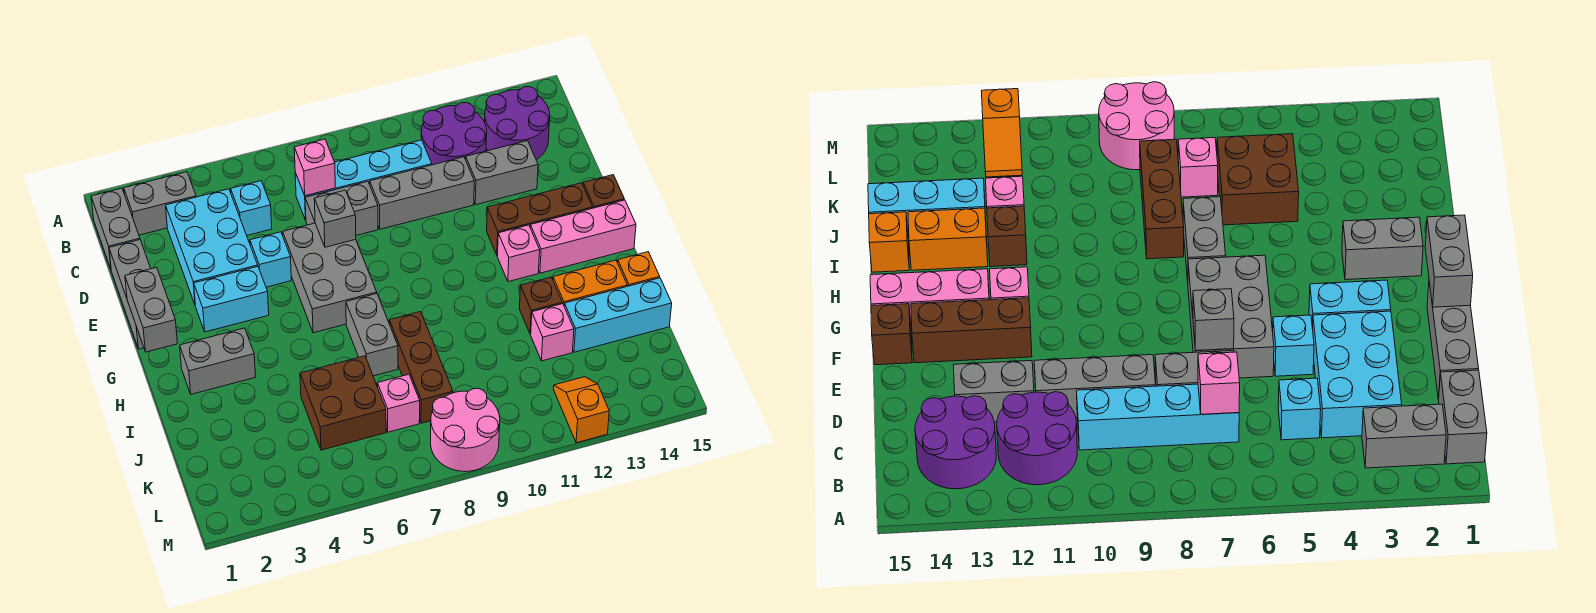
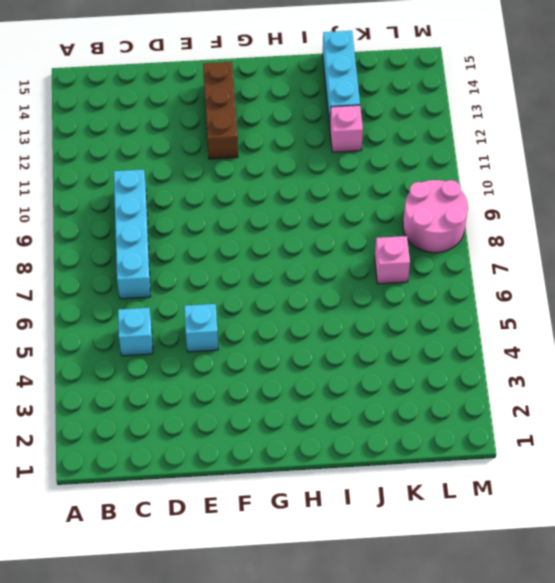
none -> grey 1x2 brick [91,188,140,269]
none -> grey 1x2 brick [124,172,196,235]
none -> purple 2x2 round brick [421,103,487,165]
none -> purple 2x2 round brick [485,87,550,160]

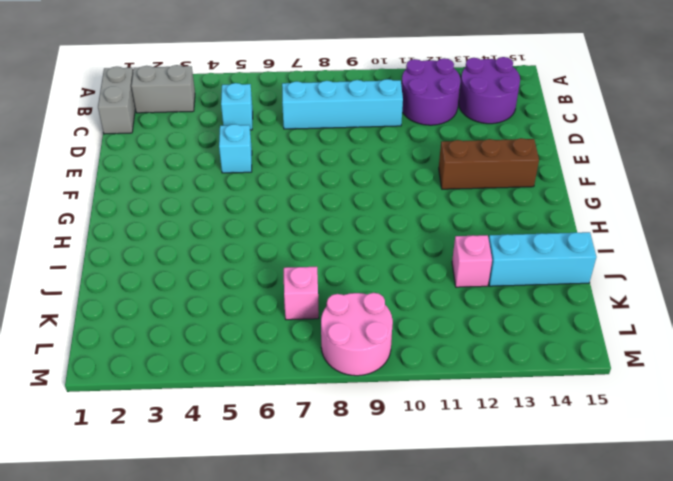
none -> cyan 2x3 brick [166,189,258,304]
none -> grey 1x3 brick [109,240,151,349]
none -> grey 1x2 brick [305,181,378,235]
none -> grey 1x3 brick [370,157,474,229]

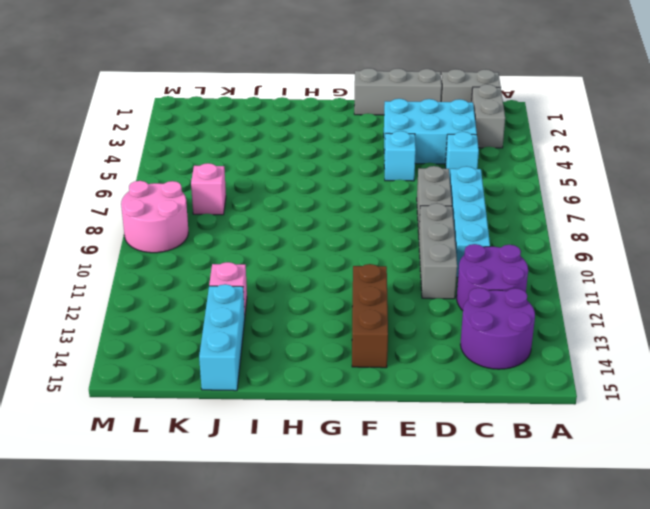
none -> grey 1x2 brick [466,141,538,205]
none -> grey 2x3 brick [283,223,377,333]
none -> cyan 1x2 brick [194,266,269,332]
none -> brown 1x1 brick [583,175,624,208]

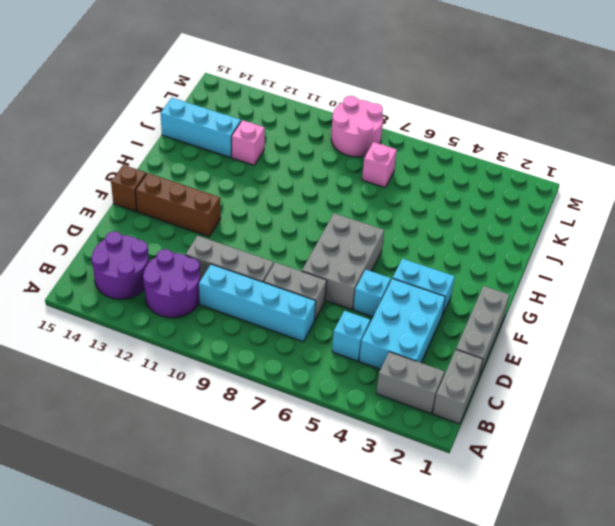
none -> grey 1x2 brick [466,141,538,205]
none -> pink 1x1 brick [497,225,540,282]
none -> pink 1x3 brick [530,200,636,273]
none -> grey 1x2 brick [180,328,256,394]

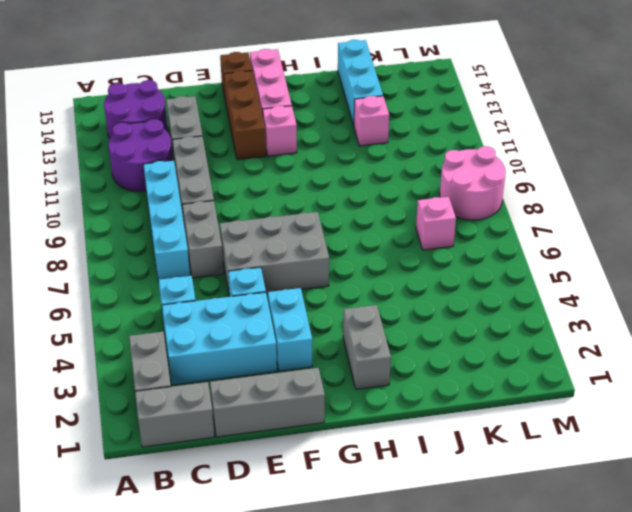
none -> grey 1x2 brick [346,294,398,376]
none -> brown 1x3 brick [389,312,453,423]
none -> brown 1x1 brick [520,277,562,334]
none -> orange 1x2 brick [553,260,627,304]

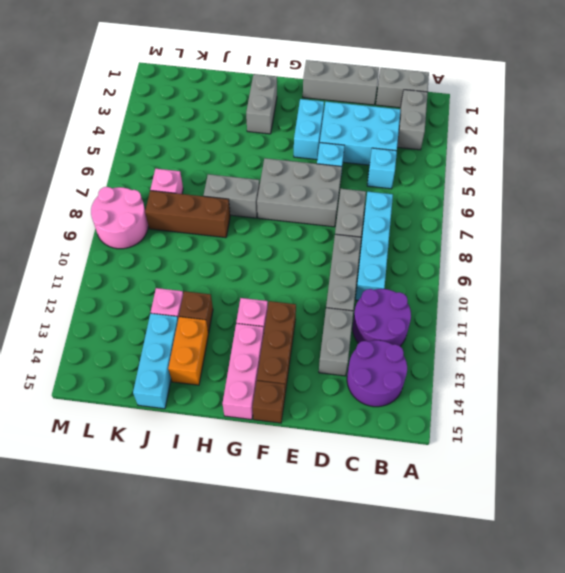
none -> orange 1x1 brick [618,252,660,286]
none -> brown 2x2 brick [300,356,386,450]
none -> orange 1x2 slope [553,377,609,443]
none -> pink 1x1 brick [294,139,335,196]

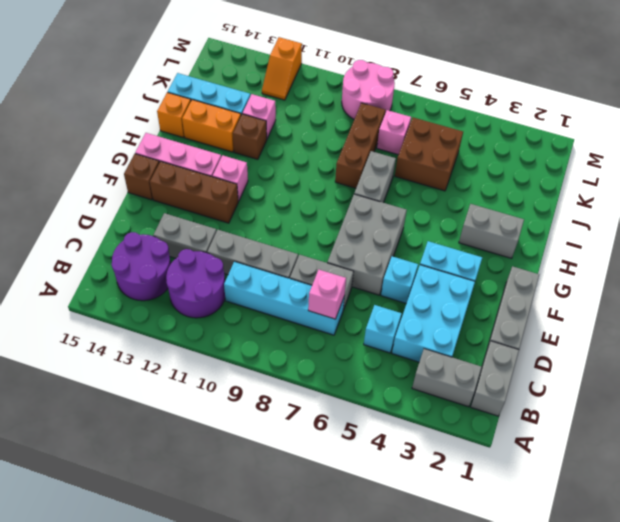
none -> grey 1x1 brick [314,190,356,247]
none -> grey 1x2 brick [125,267,177,352]

